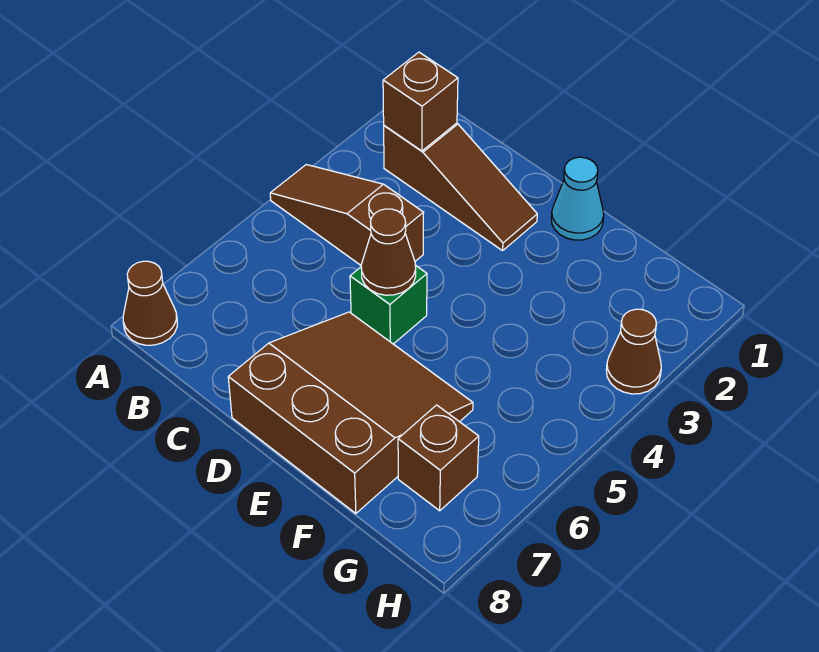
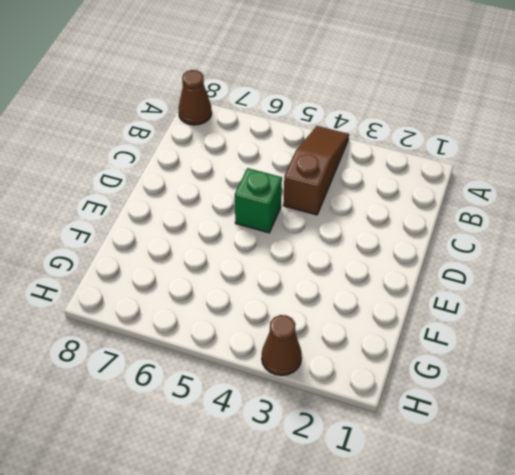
none -> brown 1x3 slope [384,123,537,251]
none -> brown 3x3 slope [228,312,473,514]

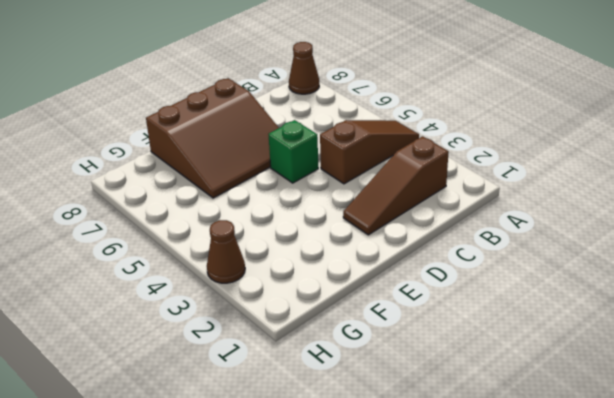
none -> cyan 1x1 cone [551,157,604,240]
none -> brown 1x1 brick [398,405,479,511]

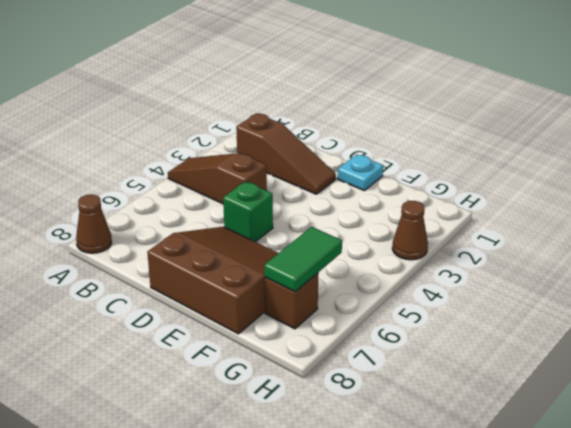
cyan 1x1 plate [338,154,383,191] -> cyan 1x1 cone [551,157,604,240]
green 1x2 tile [264,227,342,292] -> none
none -> brown 1x1 brick [383,52,458,151]
none -> brown 1x1 cone [361,209,416,295]

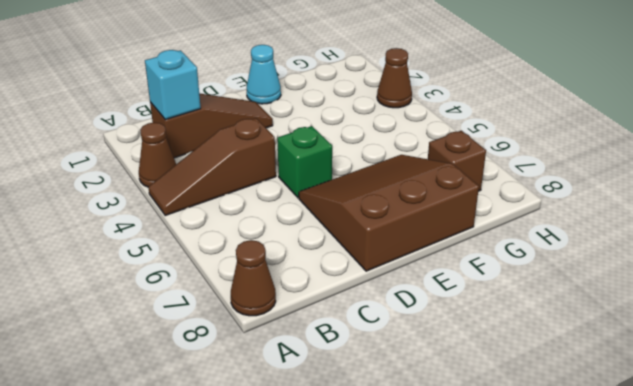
brown 1x1 cone [139,122,176,187] -> brown 1x1 cone moved to [361,209,416,295]
cyan 1x1 brick [145,50,201,120] -> brown 1x1 brick [383,52,458,151]

